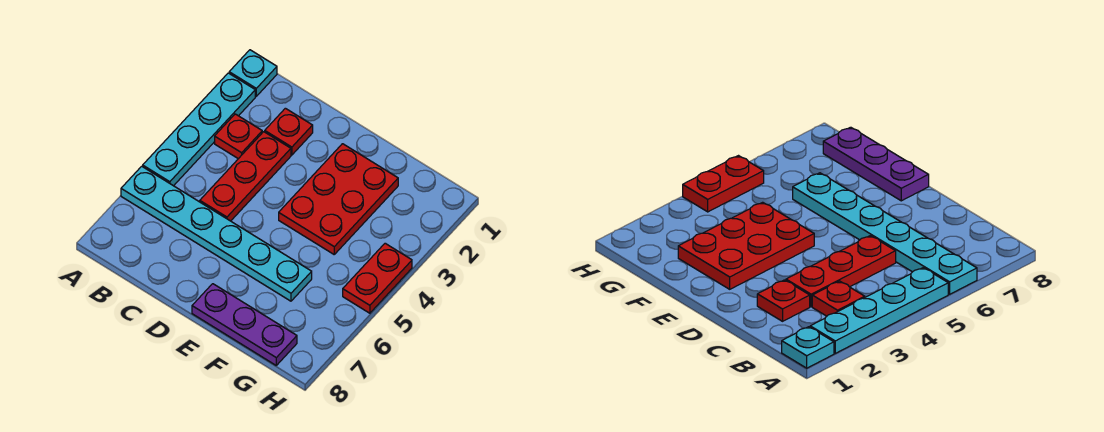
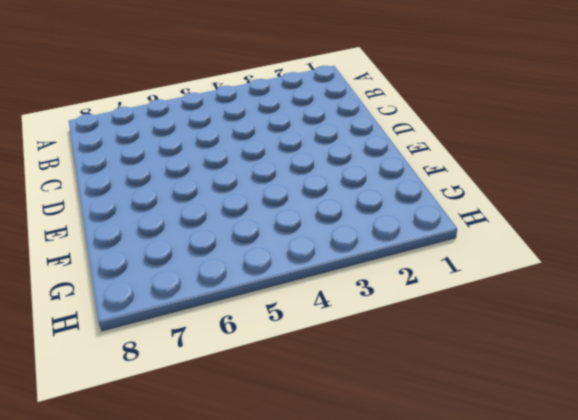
none -> cyan 1x1 plate [229,50,277,96]
none -> cyan 1x4 plate [143,73,255,186]

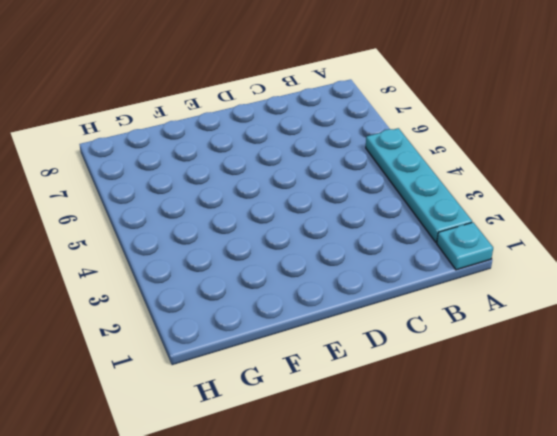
none -> cyan 1x6 plate [121,166,312,301]
none -> red 1x1 plate [215,114,262,159]

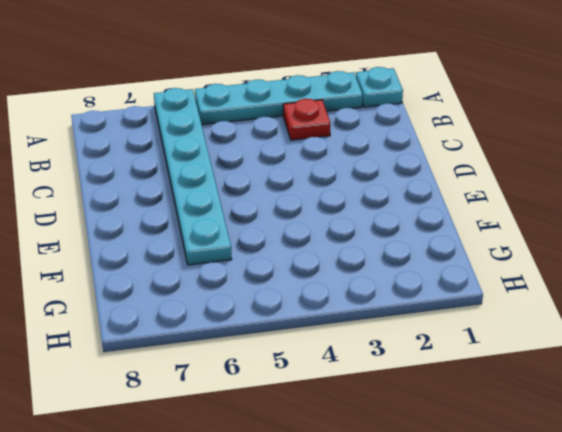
none -> red 1x1 plate [265,108,313,155]
none -> red 1x3 plate [200,132,291,221]

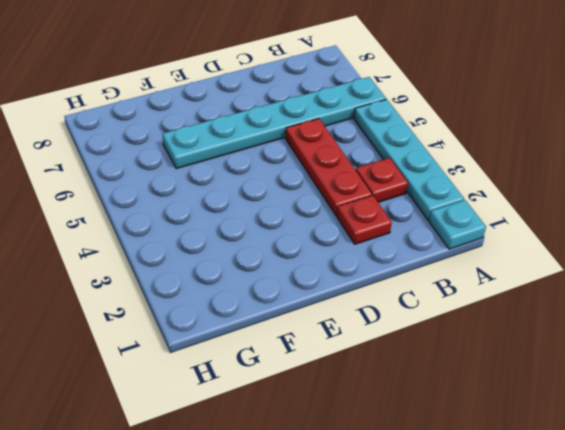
none -> red 2x3 plate [279,144,398,254]
none -> purple 1x3 plate [192,284,297,365]

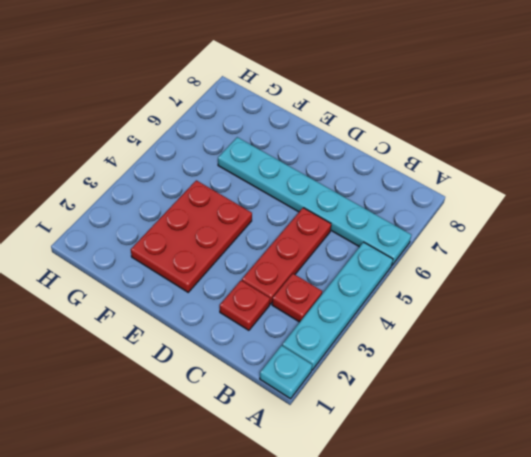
none -> purple 1x3 plate [192,284,297,365]
none -> red 1x2 plate [343,243,412,313]

